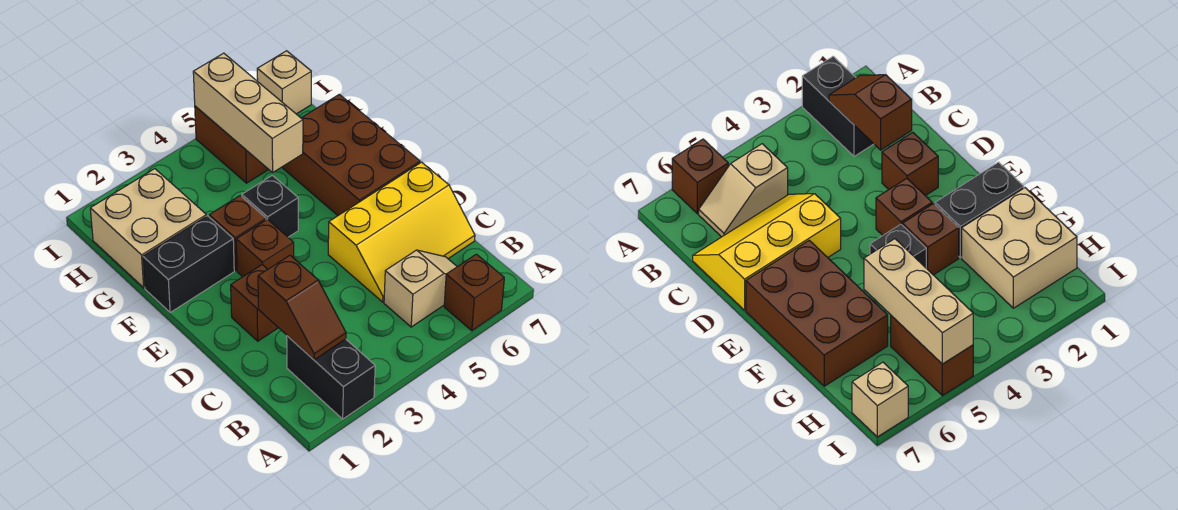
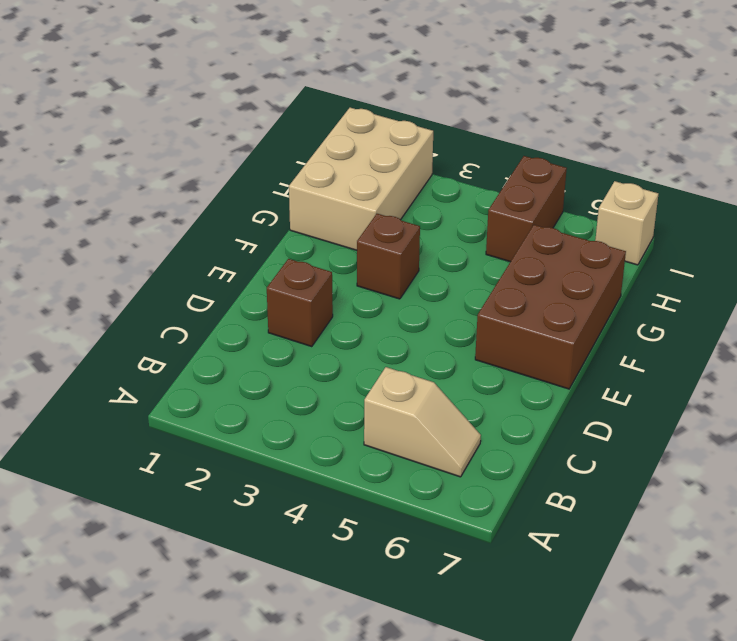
tan 2x3 brick [289,108,433,250] -> tan 2x2 brick [90,169,206,288]
none -> black 1x2 brick [287,336,375,419]
none -> brown 1x1 brick [444,254,504,331]
none -> yellow 2x3 slope [328,162,475,302]

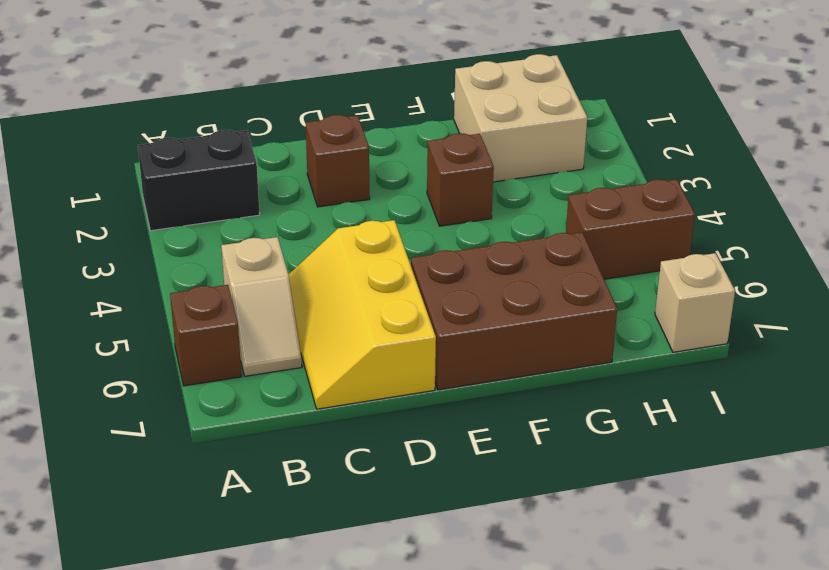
none -> brown 1x1 brick [236,219,294,277]
none -> black 1x2 brick [143,216,234,312]
none -> black 1x1 brick [242,175,298,237]

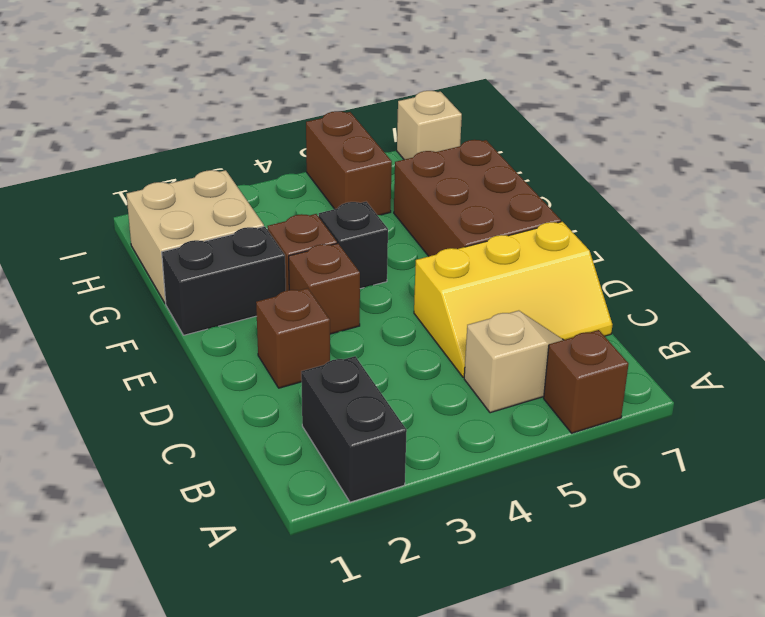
none -> brown 1x2 slope [258,255,346,360]
none -> tan 1x3 brick [193,53,303,172]

